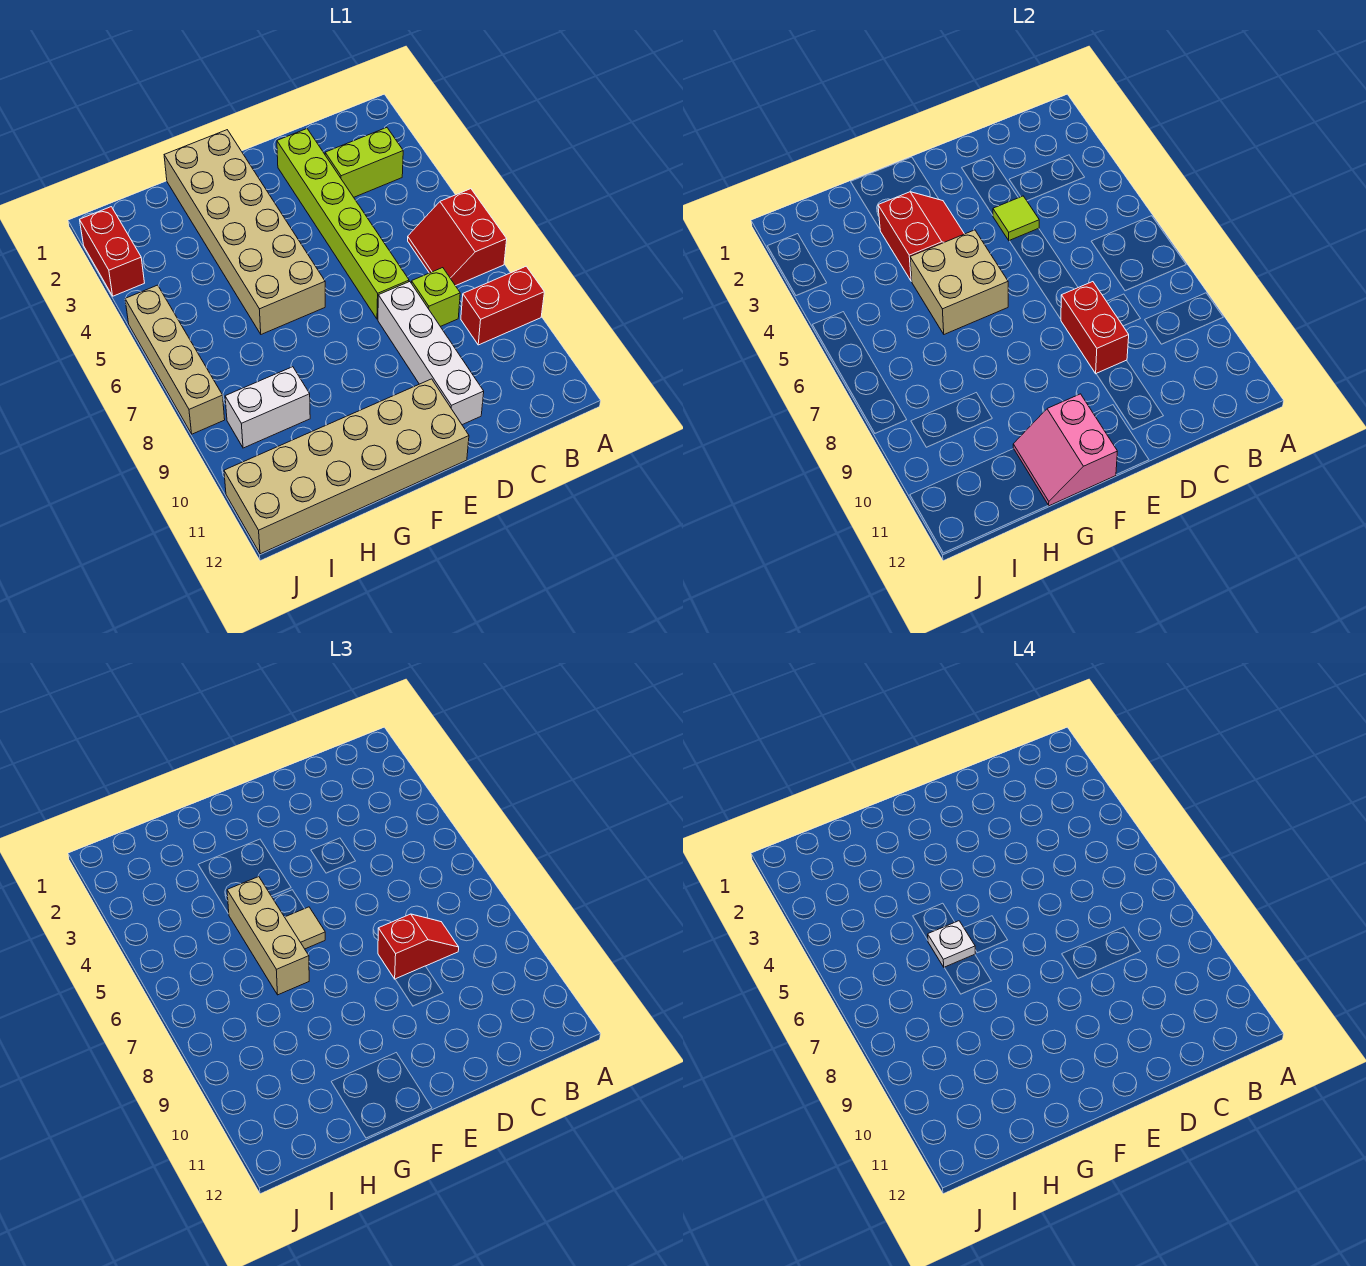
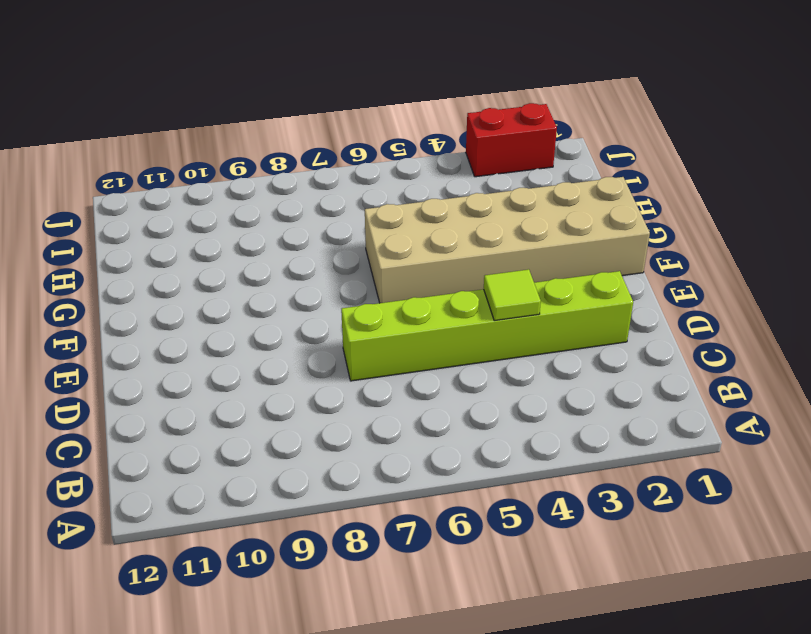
none -> red 2x2 slope [408,189,507,286]
none -> red 1x2 brick [461,266,544,345]
none -> lime 1x2 brick [325,128,403,197]

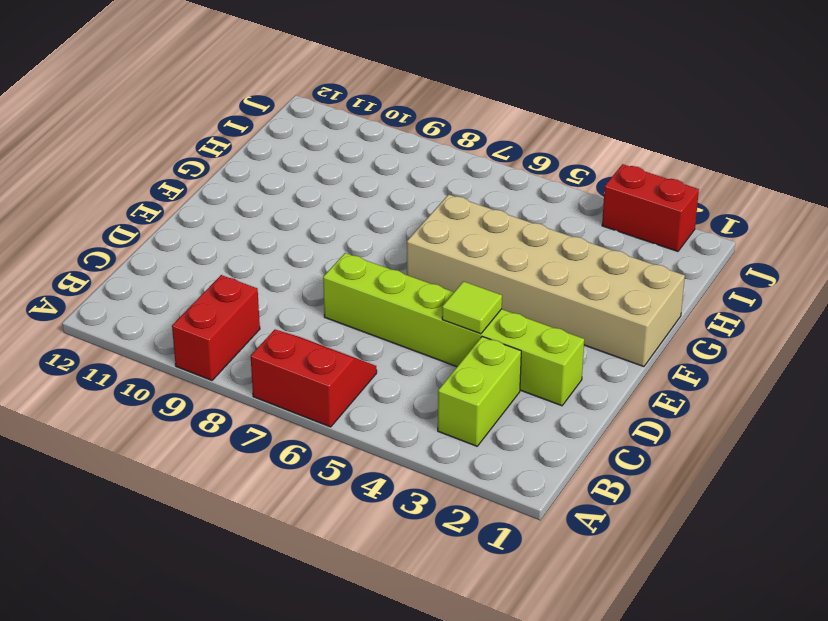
none -> lime 1x1 brick [411,268,460,327]
none -> white 1x4 brick [378,282,484,425]
none -> tan 2x6 brick [224,379,469,554]

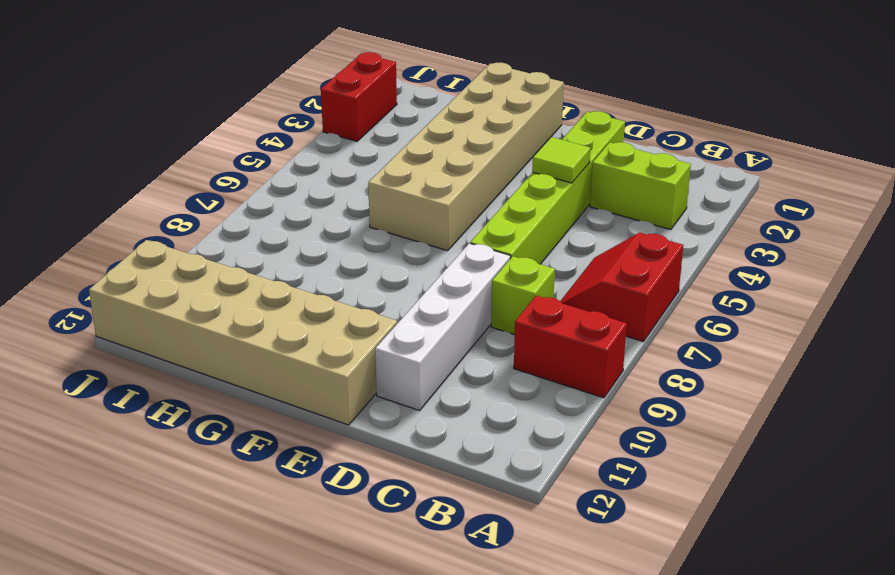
none -> white 1x2 brick [225,367,310,448]
none -> tan 1x4 brick [125,285,225,434]
none -> red 1x2 brick [1061,282,1129,374]

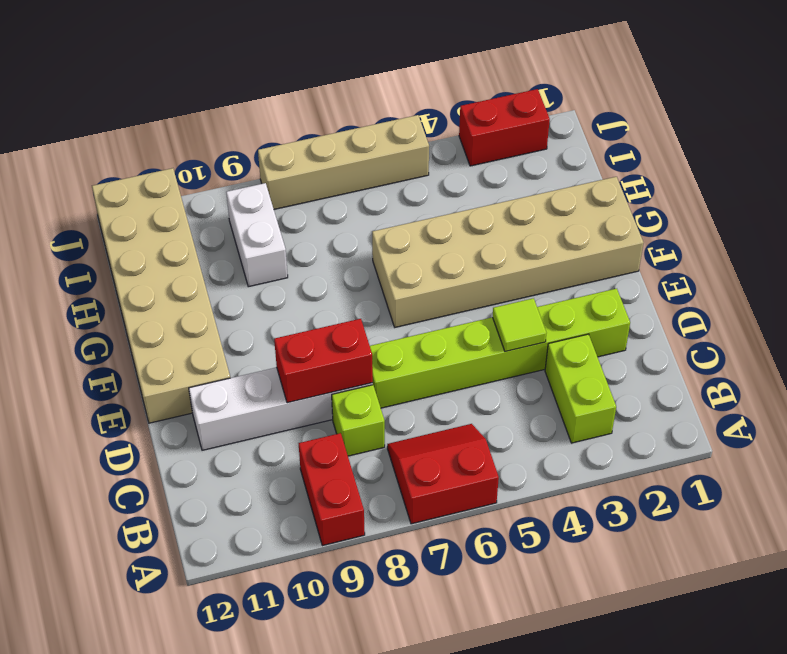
none -> red 2x2 slope [878,192,964,281]
none -> tan 2x2 brick [910,230,1008,334]
none -> pink 2x2 slope [1013,394,1118,506]

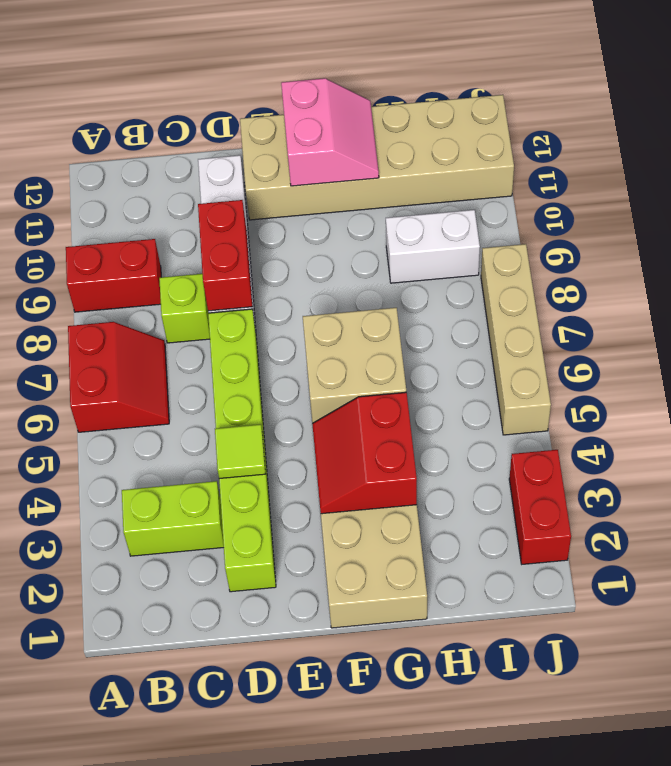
none -> red 1x2 slope [378,914,459,979]
none -> tan 1x1 tile [285,907,325,949]
none -> tan 1x3 brick [227,877,309,995]

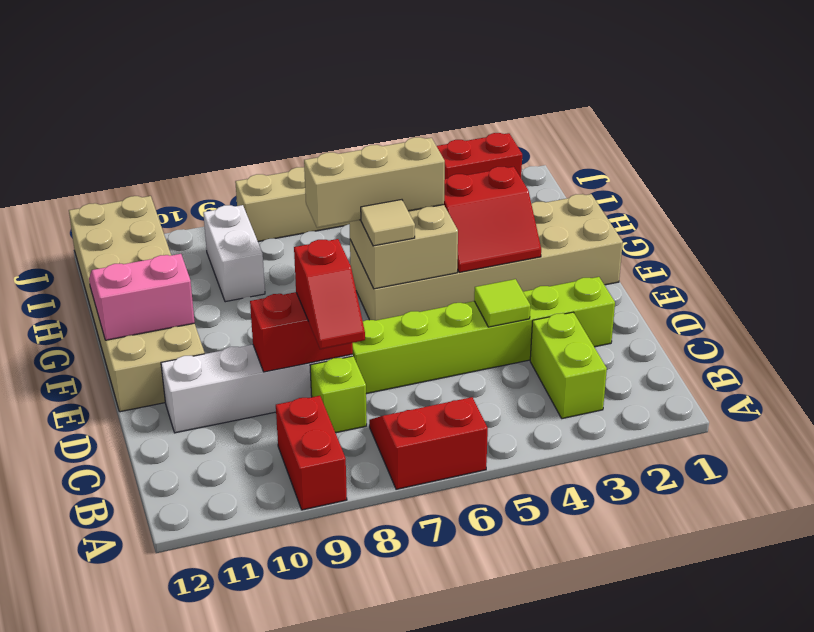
none -> white 1x1 plate [928,921,975,967]

